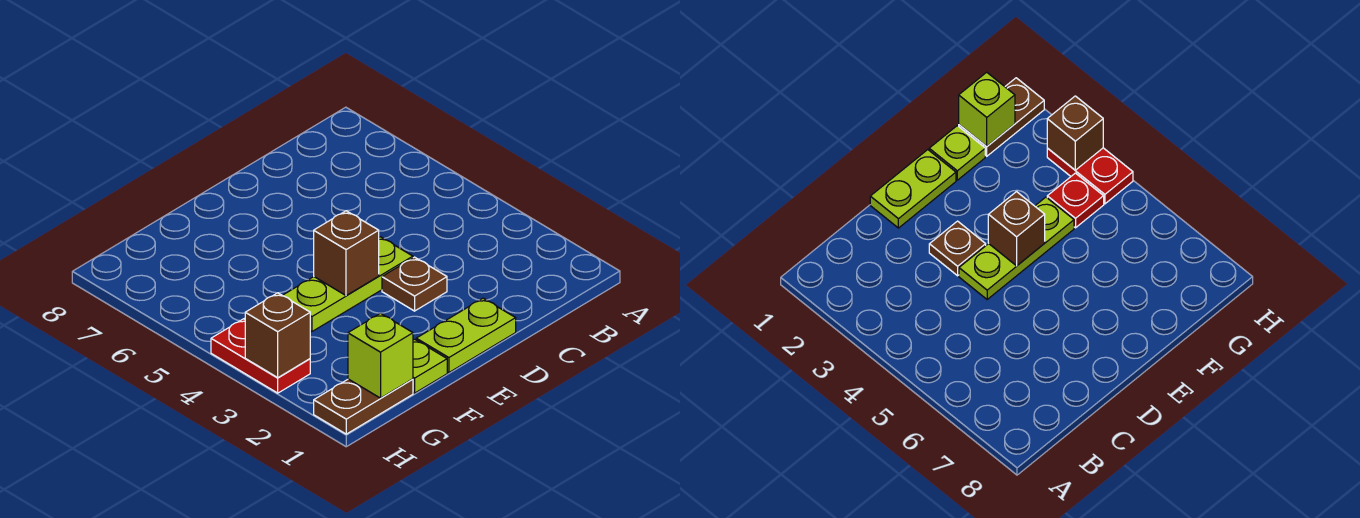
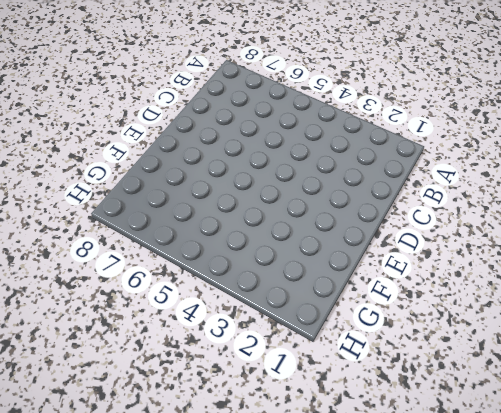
none -> lime 1x2 plate [416,298,516,373]
none -> brown 1x1 plate [382,257,447,311]

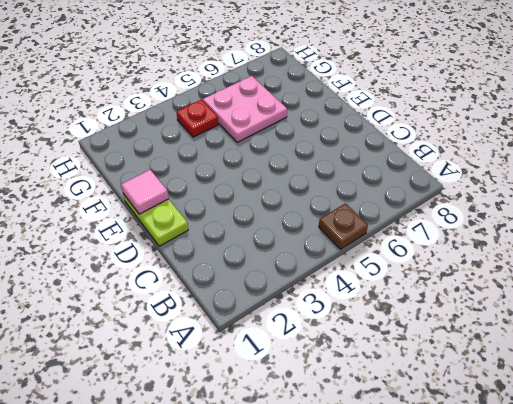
brown 1x1 plate [319,203,368,249] -> brown 1x1 plate moved to [382,257,447,311]
pink 1x1 tile [121,170,169,214] -> none
pink 2x2 plate [203,76,287,142] -> none
none -> lime 1x3 plate [283,237,413,332]
none -> lime 1x1 plate [413,339,447,393]

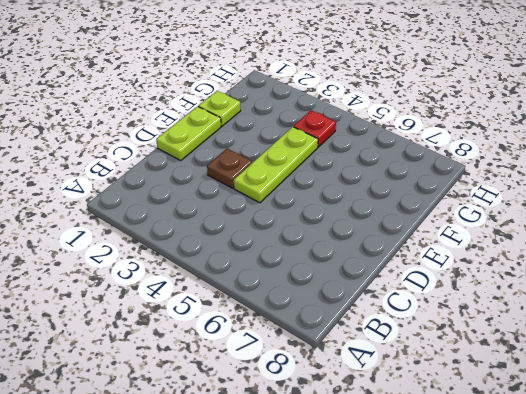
none -> brown 1x2 plate [314,379,413,434]
none -> red 1x2 plate [211,319,310,393]

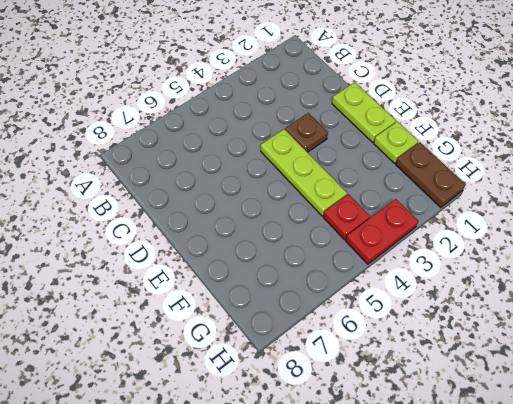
none -> brown 1x1 brick [314,211,379,296]
none -> lime 1x1 brick [348,313,413,398]

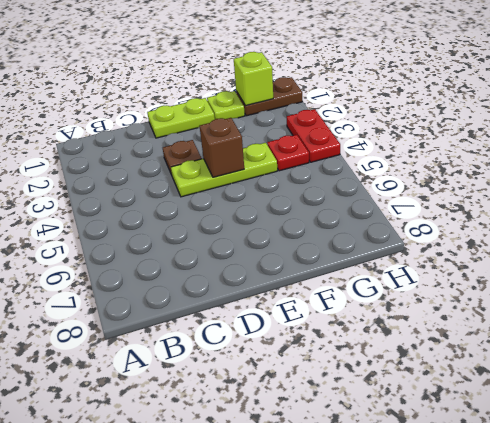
none -> brown 1x1 brick [245,293,310,378]

